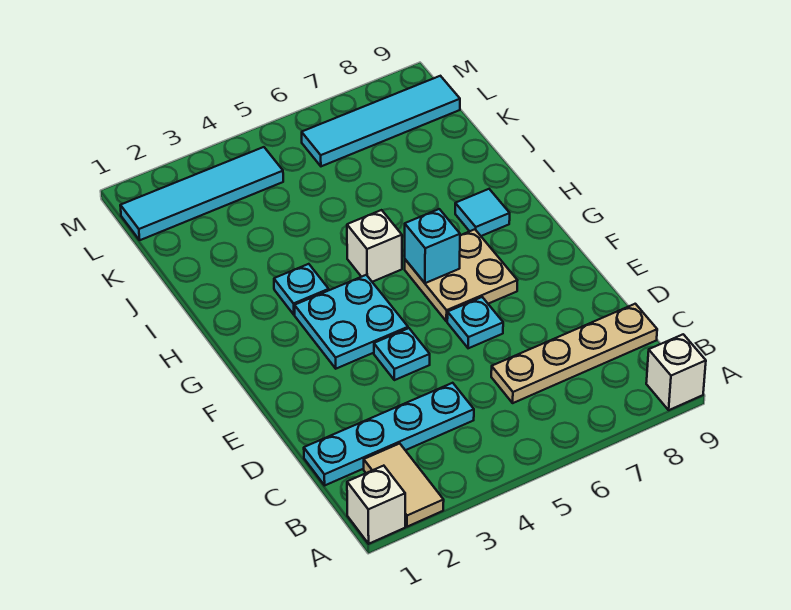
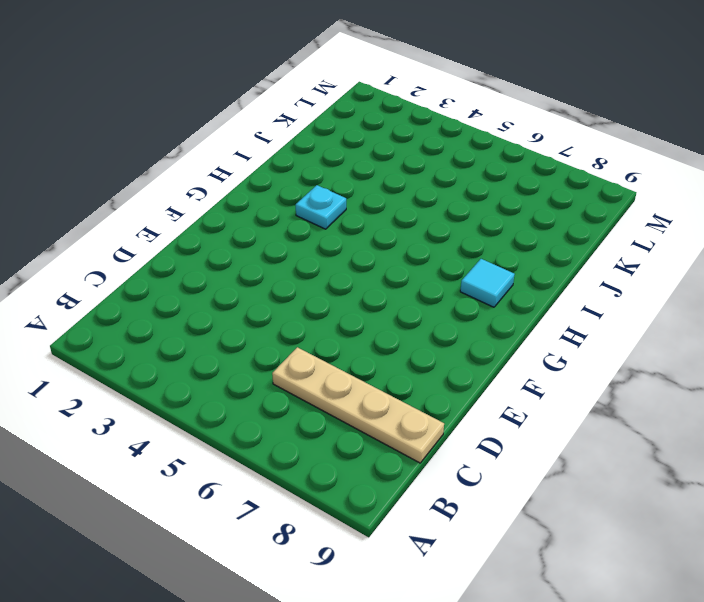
none -> white 1x1 brick [347,466,405,544]
none -> tan 1x2 tile [364,444,444,527]
none -> white 1x1 brick [646,334,706,410]

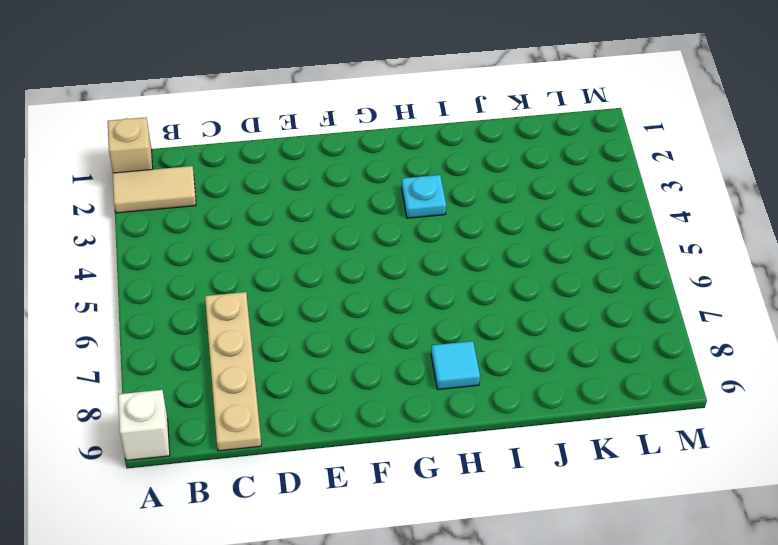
tan 1x1 brick [108,117,153,173] -> white 1x1 brick [347,466,405,544]
none -> cyan 1x4 plate [304,383,474,485]
none -> cyan 1x1 plate [374,328,430,380]
none -> cyan 1x1 plate [447,297,503,348]

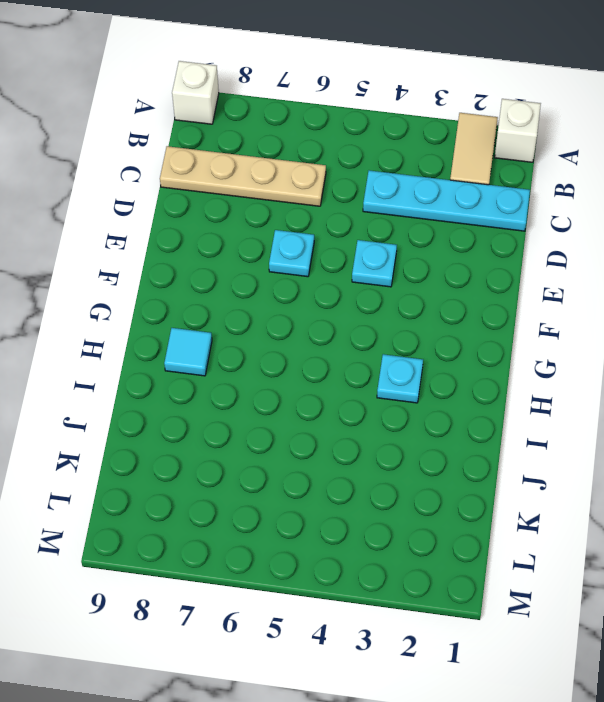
none -> cyan 2x2 plate [295,275,408,369]
none -> tan 2x2 plate [405,229,518,321]
none -> white 1x1 brick [347,210,402,282]

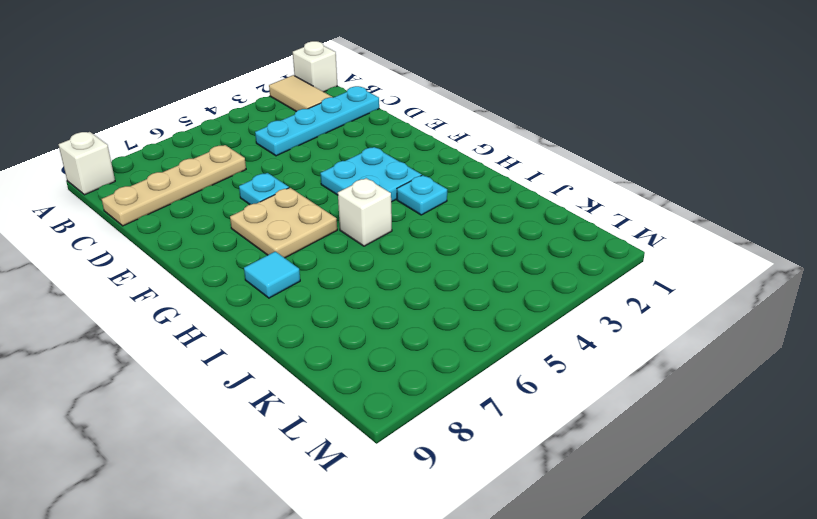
none -> cyan 1x1 plate [374,328,430,380]
none -> cyan 1x4 tile [120,147,283,240]
none -> cyan 1x4 tile [302,76,460,166]

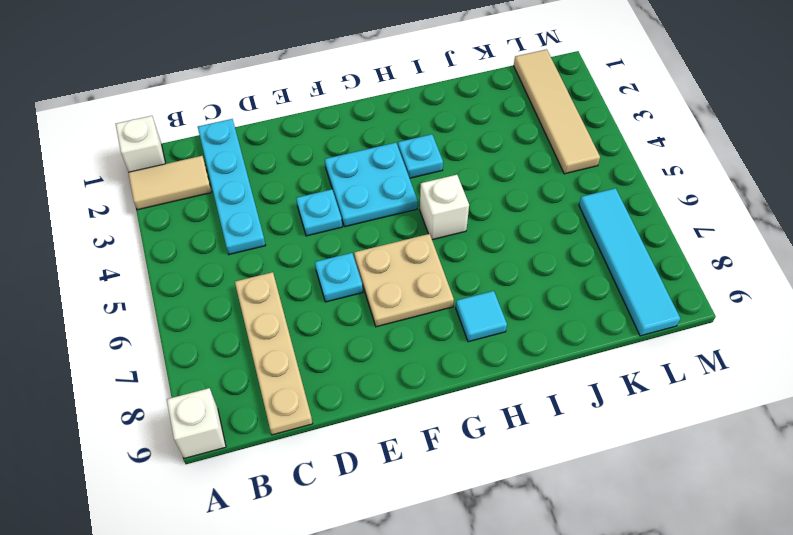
tan 1x4 tile [514,49,600,174] -> cyan 1x4 tile [120,147,283,240]
none -> cyan 1x1 brick [405,209,460,283]

